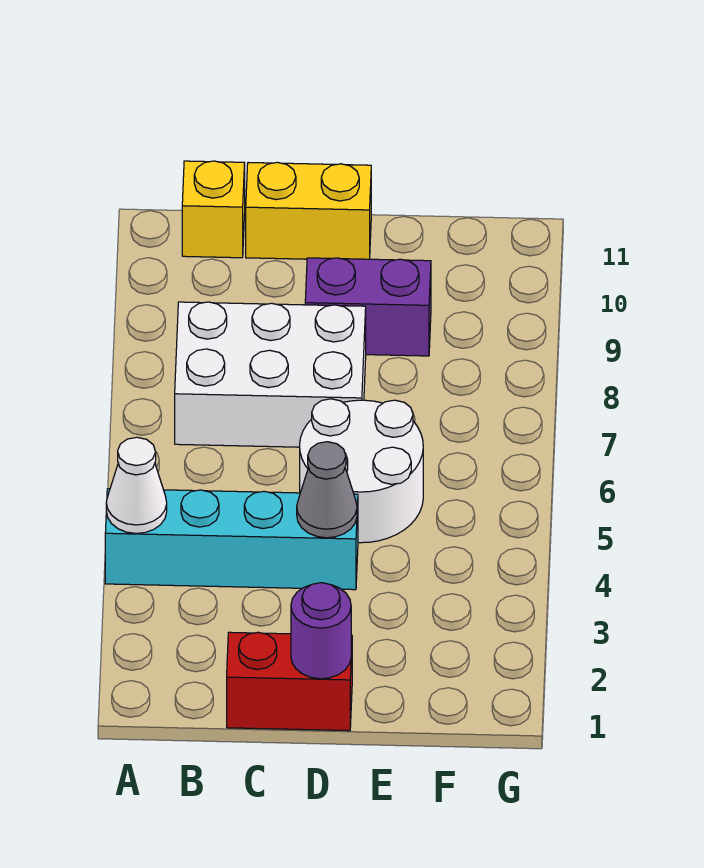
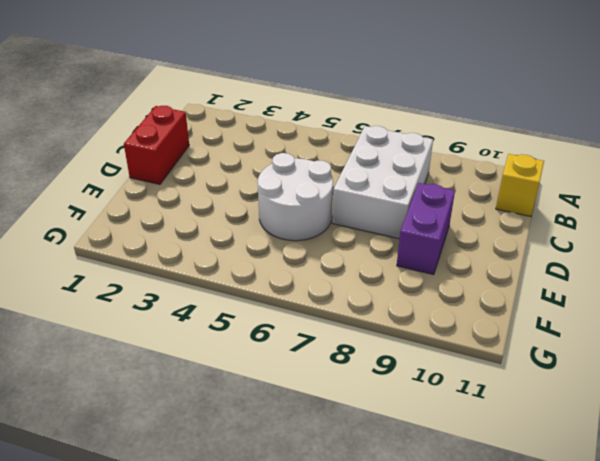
none -> cyan 1x4 brick [105,489,358,590]
none -> yellow 1x2 brick [246,162,371,259]

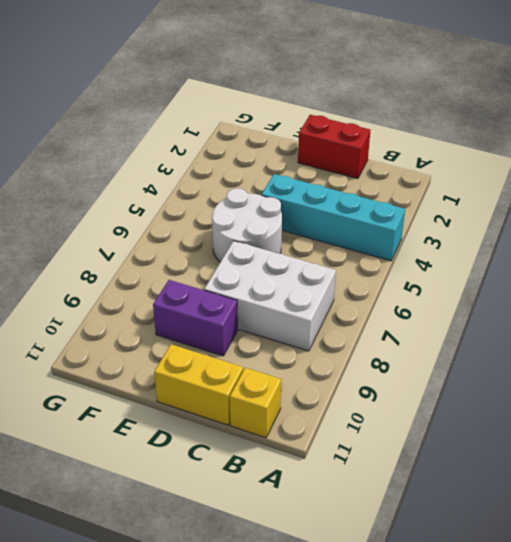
none -> white 1x1 cone [106,437,167,533]
none -> purple 1x1 round brick [291,583,351,679]

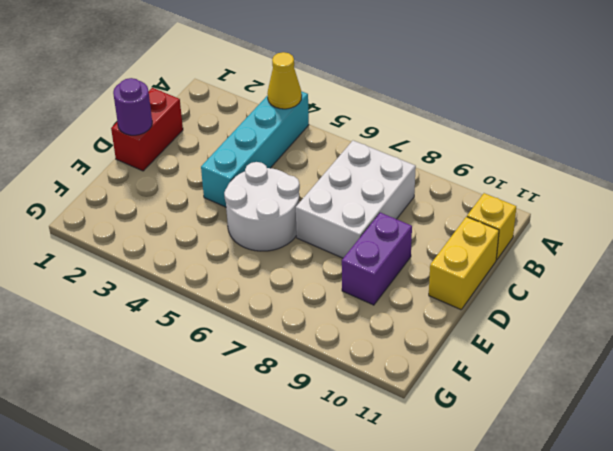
yellow 1x1 cone [267,52,302,109] -> white 1x1 cone [106,437,167,533]
none -> grey 1x1 cone [297,442,357,538]

